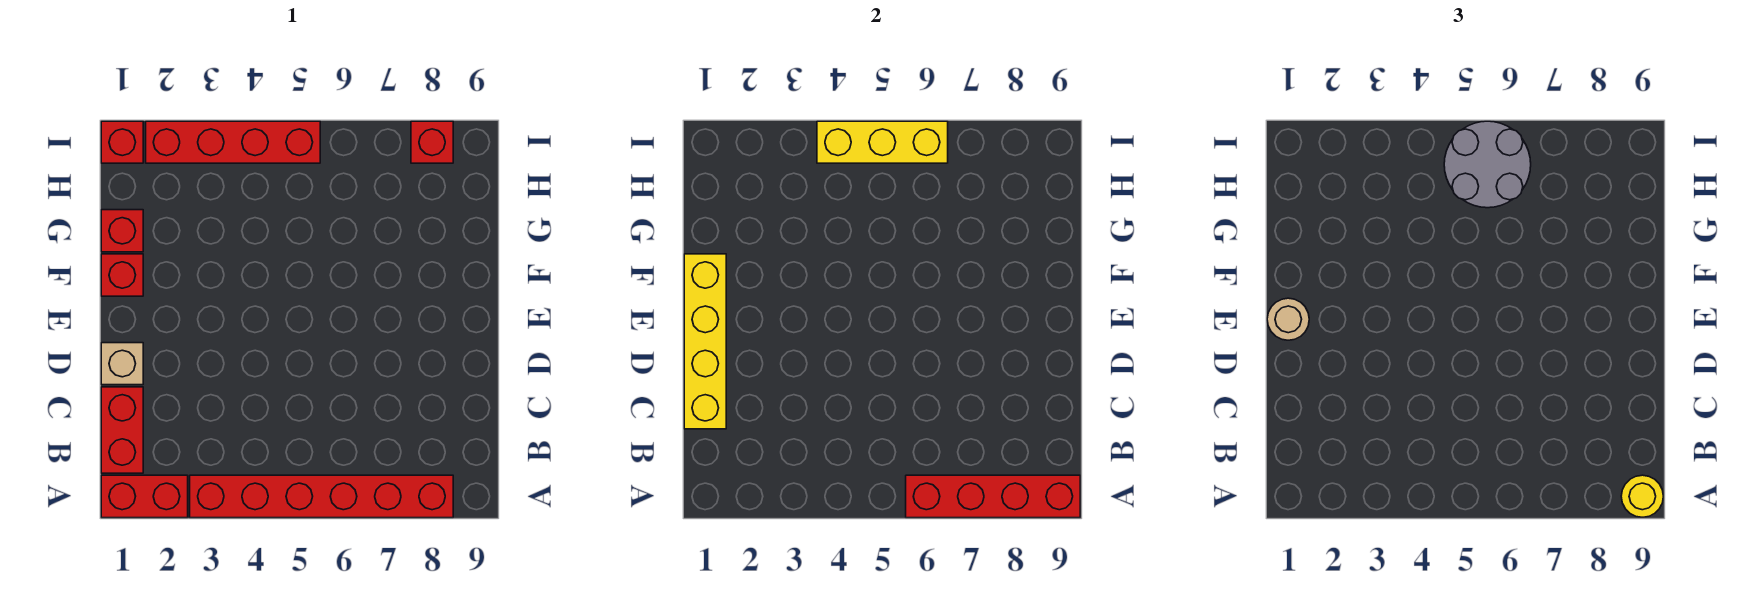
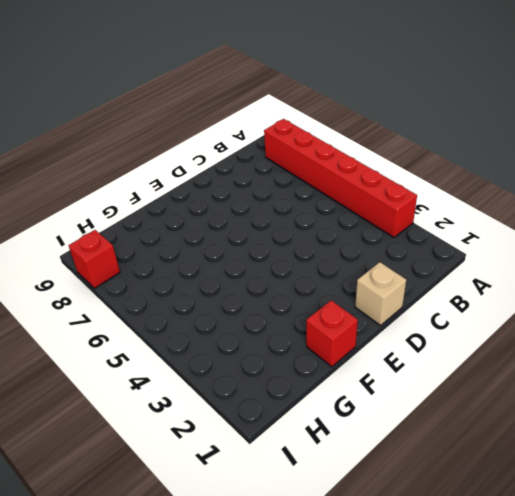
none -> red 1x2 brick [101,475,188,518]
none -> red 1x2 brick [101,387,143,473]
none -> red 1x1 brick [101,210,143,252]

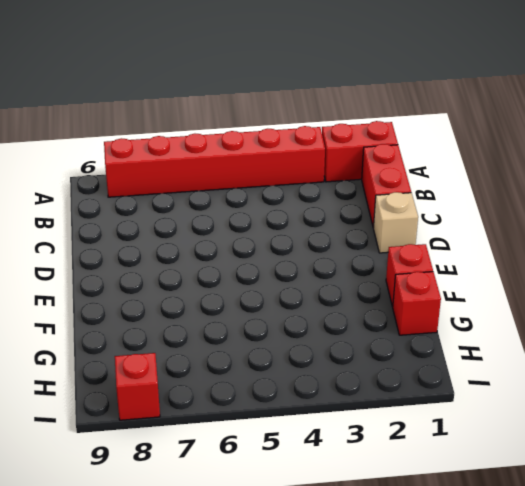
none -> red 1x1 brick [101,121,143,163]
none -> red 1x4 brick [146,121,320,163]
none -> red 1x4 brick [906,475,1080,518]

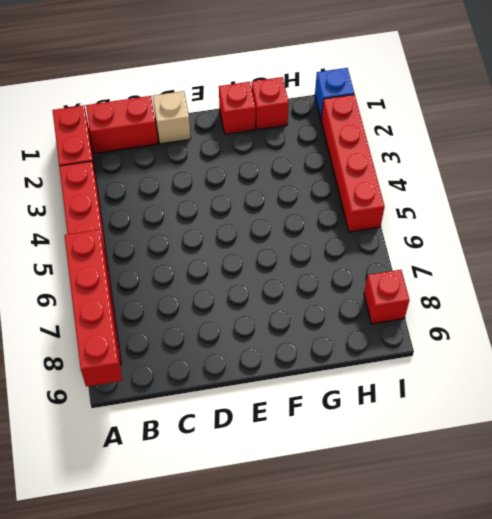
blue 1x1 brick [315,68,354,120] -> red 1x1 brick [101,121,143,163]
none -> yellow 1x4 brick [684,254,726,429]
none -> yellow 1x3 brick [817,121,948,163]
none -> yellow 1x1 round brick [1621,475,1663,517]

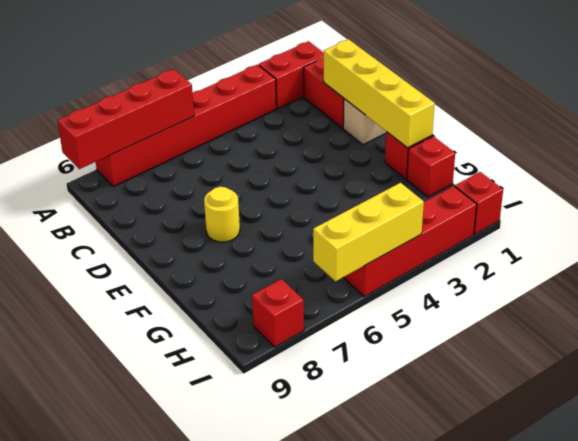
yellow 1x1 round brick [204,187,240,242] -> yellow 1x1 round brick moved to [1621,475,1663,517]
none -> tan 1x1 round brick [1267,298,1309,340]
none -> grey 2x2 round brick [1444,121,1531,208]

